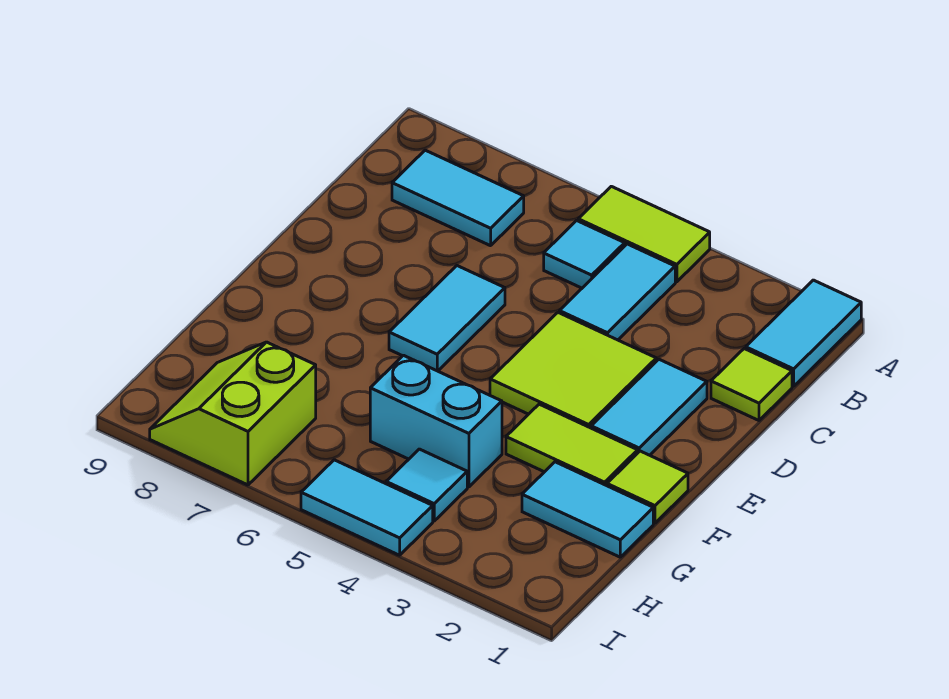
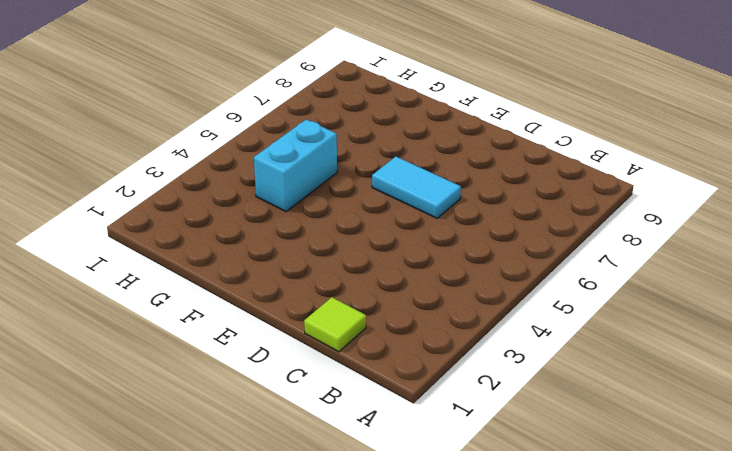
none -> cyan 1x2 tile [746,280,861,386]
none -> lime 1x2 tile [578,186,710,282]
none -> cyan 1x2 tile [559,244,675,340]

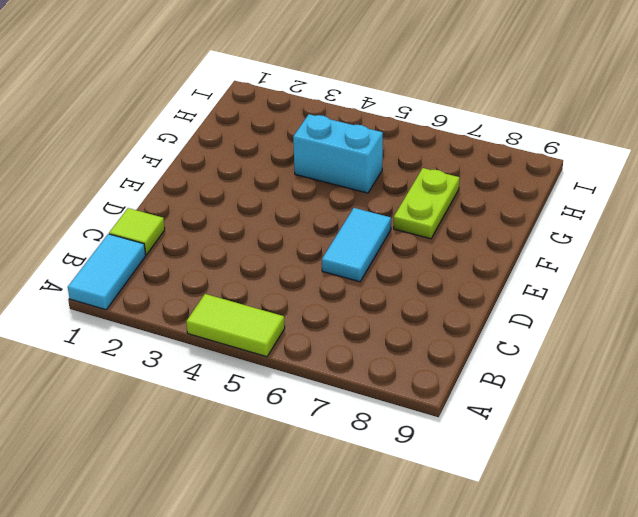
lime 1x2 plate [394,168,459,239] -> none
none -> cyan 1x2 tile [559,244,675,340]
none -> cyan 1x1 tile [544,221,625,288]
none -> cyan 1x2 tile [392,150,524,246]

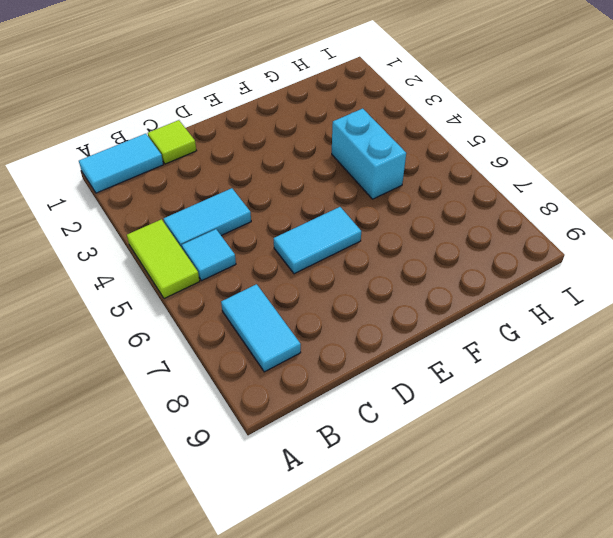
none -> cyan 1x2 tile [591,359,707,455]
none -> lime 2x2 tile [490,313,656,428]
none -> lime 1x1 tile [607,451,688,523]

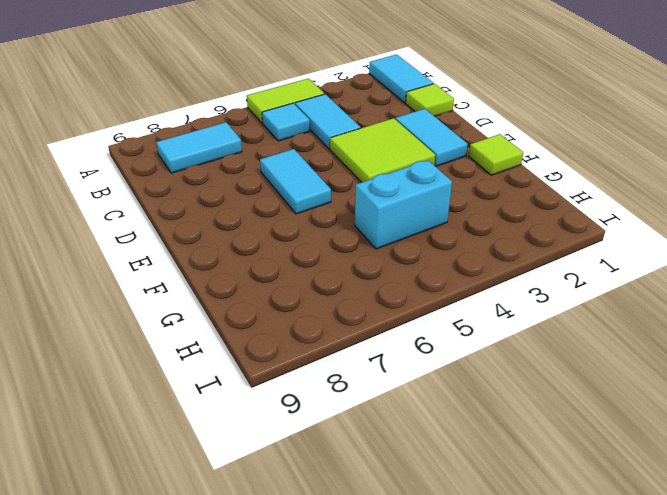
none -> lime 1x2 tile [506,404,638,486]
none -> cyan 1x2 tile [522,462,653,557]
none -> cyan 1x1 tile [386,449,467,521]

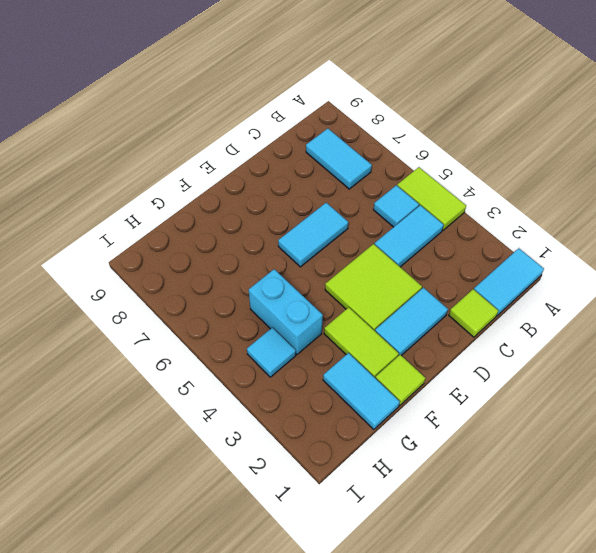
none -> lime 2x2 slope [150,342,316,485]
none -> cyan 1x2 tile [301,460,433,555]

